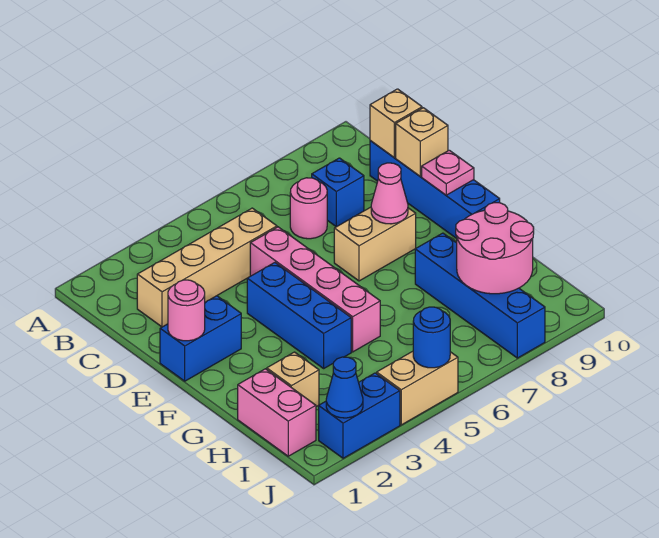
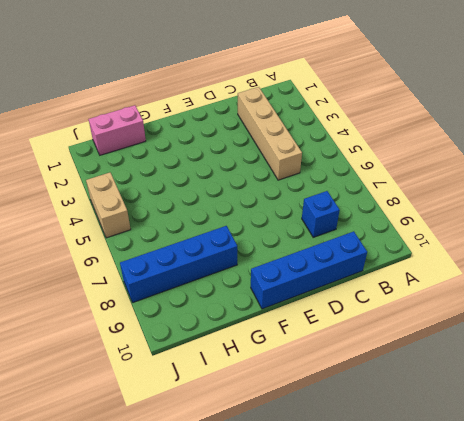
none -> pink 1x1 round brick [290,178,327,239]
none -> pink 1x4 brick [250,227,380,352]
none -> blue 1x2 brick [160,296,241,381]

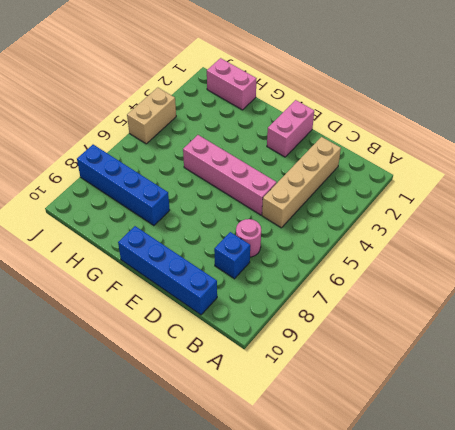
pink 1x2 brick [267,100,314,157] -> blue 1x2 brick [160,296,241,381]
none -> blue 1x3 brick [247,263,351,368]
none -> tan 1x2 brick [334,207,416,281]
none -> tan 1x1 brick [267,352,319,407]

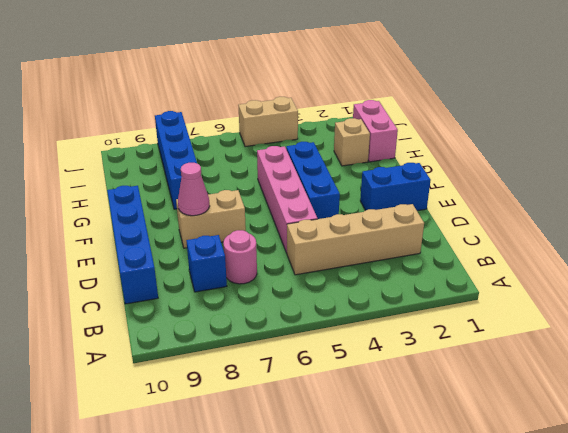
none -> blue 1x2 brick [319,373,400,458]
none -> tan 1x1 brick [370,89,422,158]
none -> tan 1x1 brick [396,108,448,176]

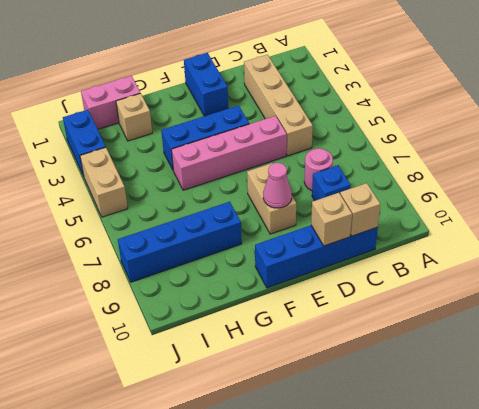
none -> pink 1x1 round brick [168,280,205,341]
none -> pink 1x1 plate [422,150,474,195]
none -> pink 2x2 round brick [456,203,534,294]

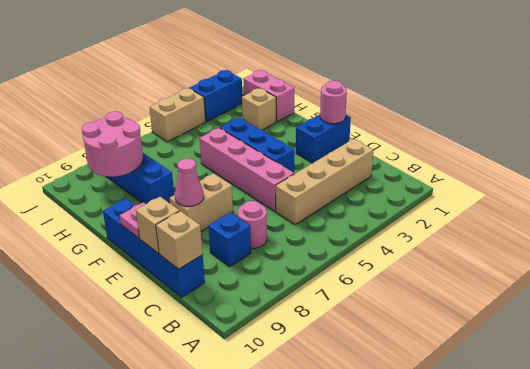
none -> blue 1x1 cone [326,357,363,418]
none -> blue 1x1 round brick [413,307,450,368]

